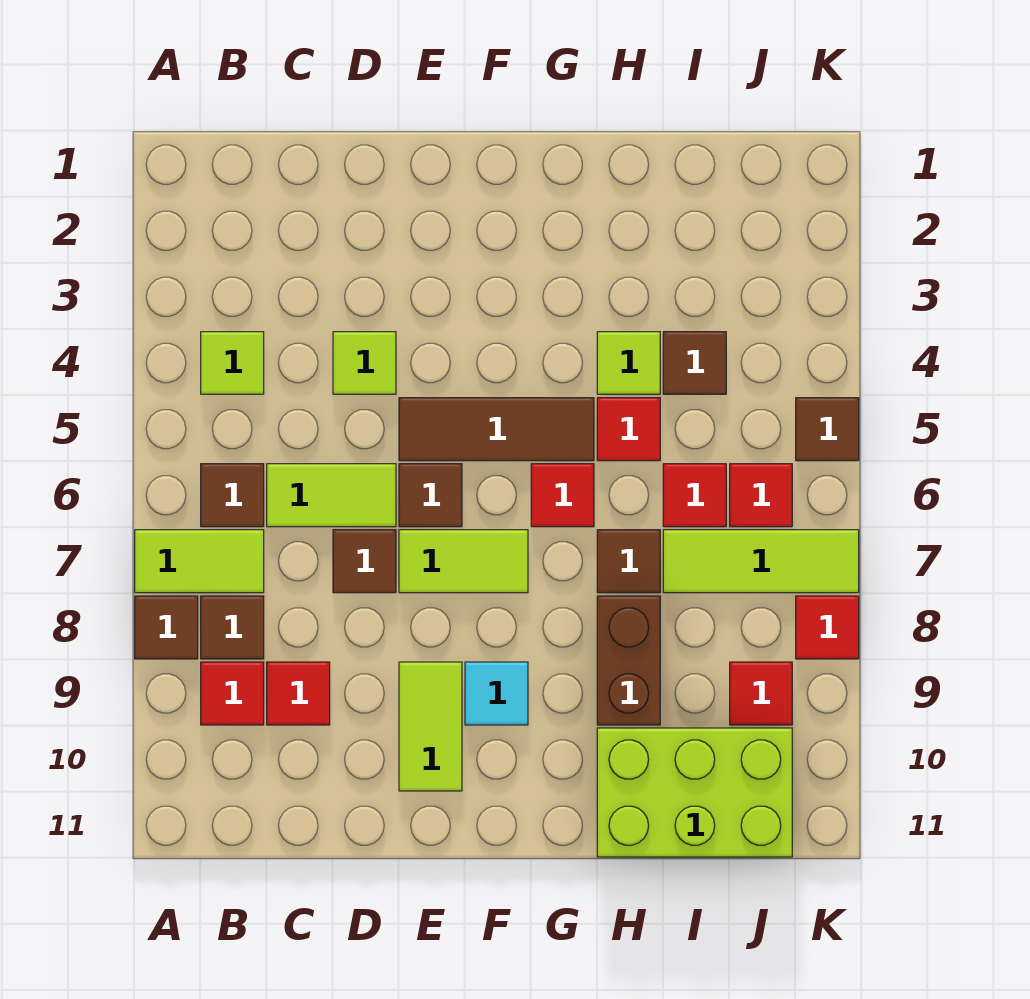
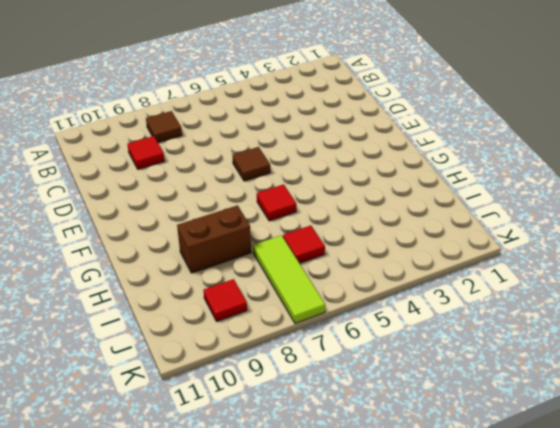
none -> lime 1x2 tile [135,530,264,593]
none -> brown 1x1 tile [135,596,198,659]
none -> lime 1x1 tile [201,332,264,394]

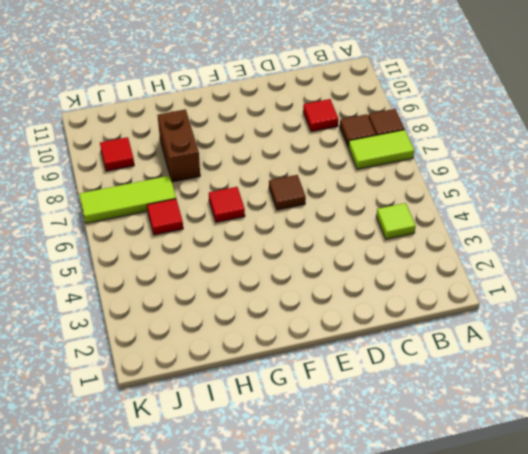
none -> brown 1x1 tile [201,464,264,527]
none -> red 1x1 tile [201,662,264,725]
none -> lime 1x2 tile [267,464,396,527]

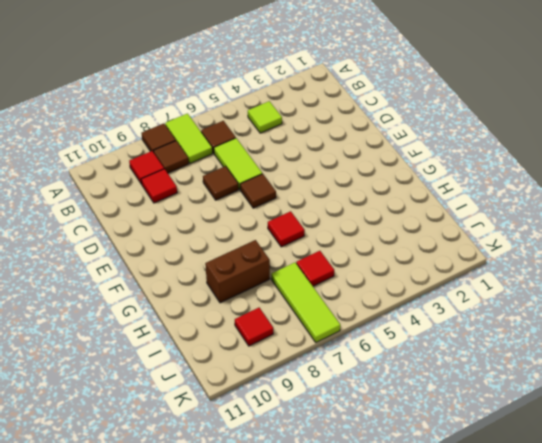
none -> lime 1x1 tile [333,332,396,394]
none -> brown 1x3 tile [399,398,594,461]
none -> lime 1x2 tile [399,530,528,593]

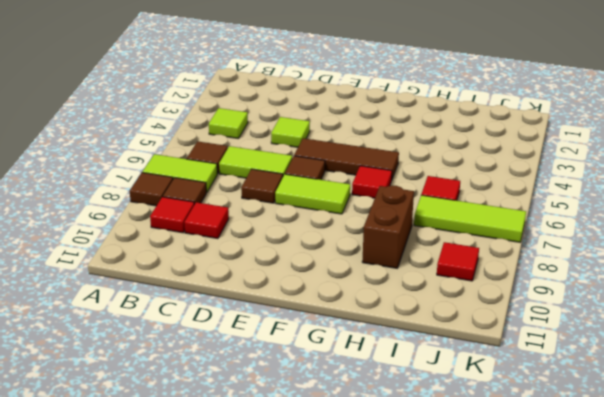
none -> lime 1x2 tile [399,662,462,791]
none -> cyan 1x1 tile [465,662,528,725]
none -> lime 1x1 tile [597,332,660,394]

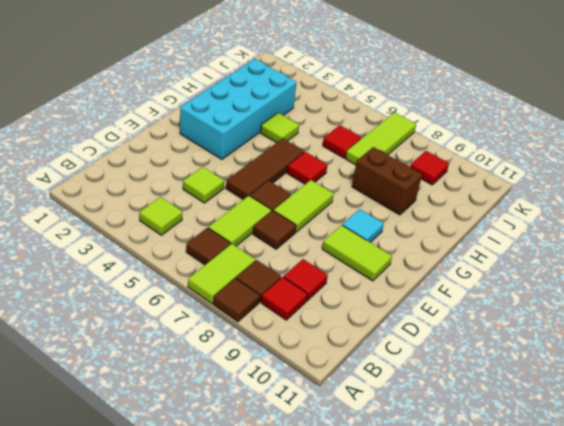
cyan 2x4 brick [180,59,297,159] -> none
none -> red 1x1 tile [597,398,660,461]
none -> brown 1x1 tile [597,530,660,593]
none -> lime 2x3 brick [597,728,792,857]

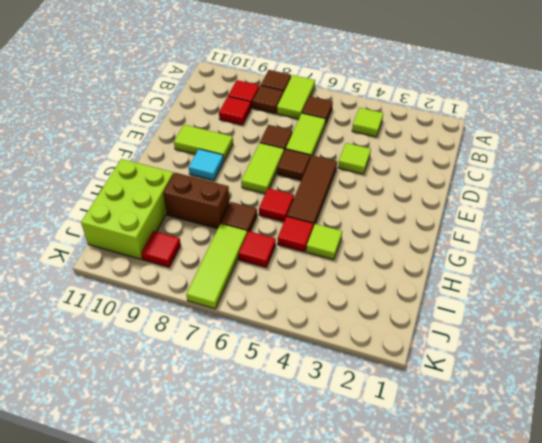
none -> brown 1x1 tile [663,332,726,394]
none -> red 1x1 tile [730,464,792,527]
none -> brown 1x1 tile [796,398,859,461]

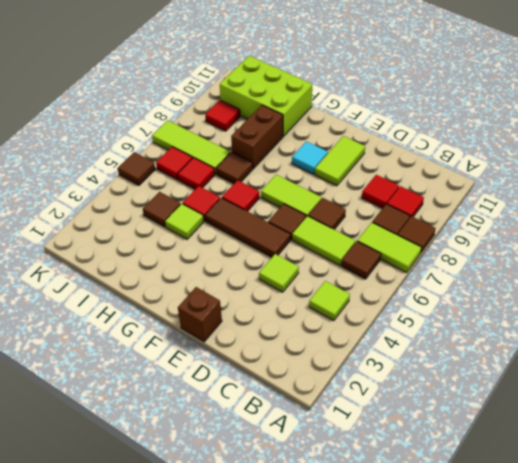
brown 1x1 brick [178,287,222,342] -> none
none -> red 1x1 tile [796,596,859,659]

